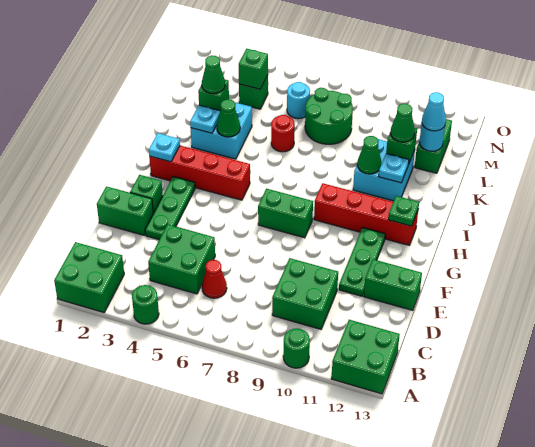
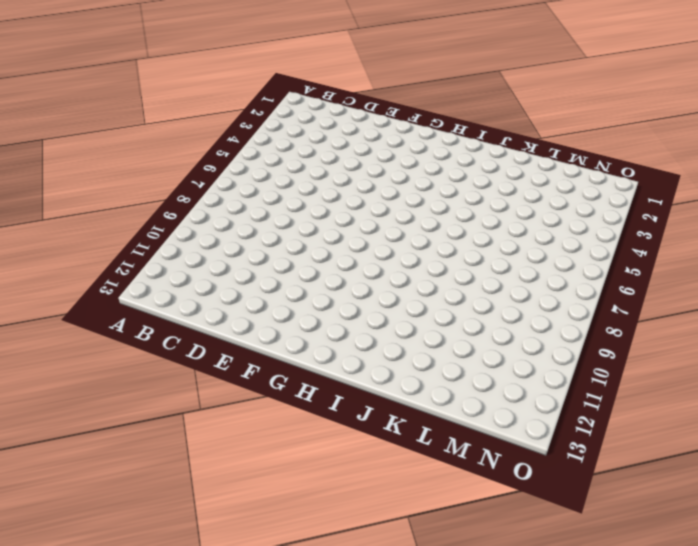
none -> green 2x2 brick [54,242,124,313]
none -> green 1x1 round brick [132,285,159,324]
none -> green 1x1 round brick [283,328,310,368]
none -> green 2x2 brick [331,320,400,394]

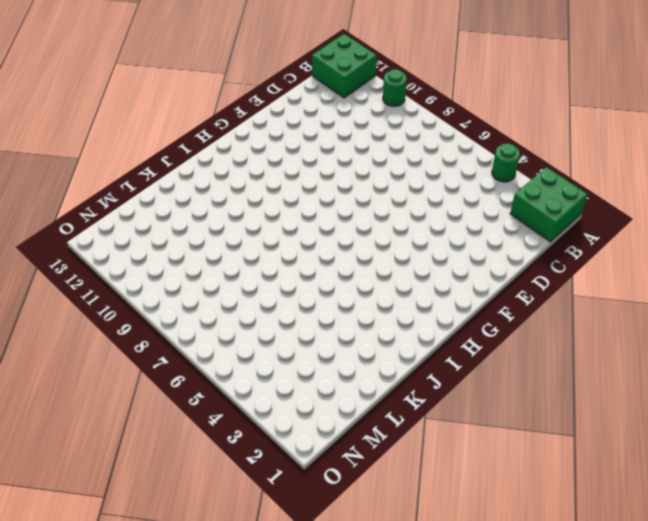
none -> green 2x2 brick [148,224,215,294]
none -> red 1x1 cone [202,260,227,298]
none -> green 2x2 brick [272,258,338,329]
none -> green 1x2 brick [97,186,153,235]

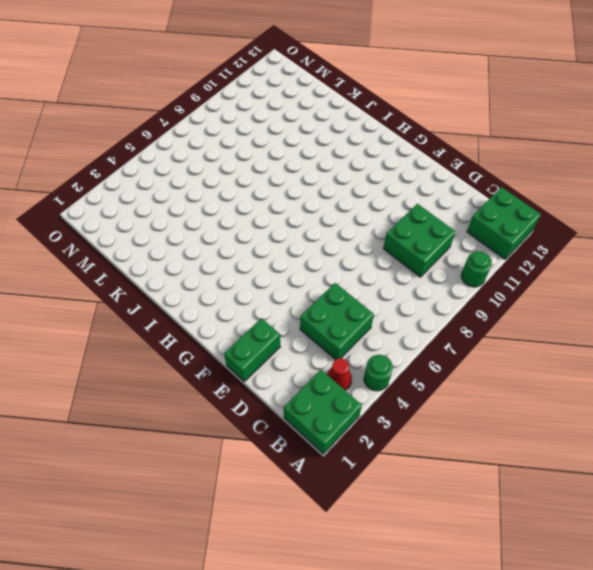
red 1x1 cone [327,358,352,390] -> red 1x1 cone moved to [202,260,227,298]
none -> green 1x3 plate [145,177,195,239]
none -> green 1x3 plate [339,227,385,296]
none -> green 1x2 brick [364,259,422,310]
none -> green 1x1 brick [130,175,163,213]

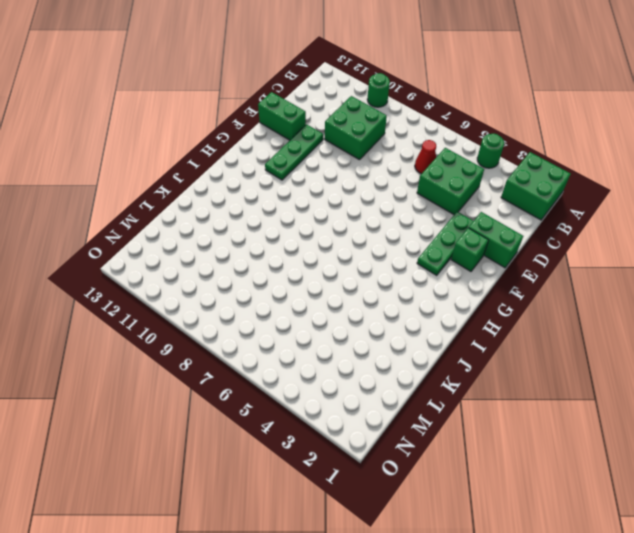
none -> green 2x2 brick [331,320,400,394]
none -> green 1x2 brick [258,189,313,238]
none -> red 1x4 brick [149,146,250,200]
none -> red 1x4 brick [314,183,418,245]

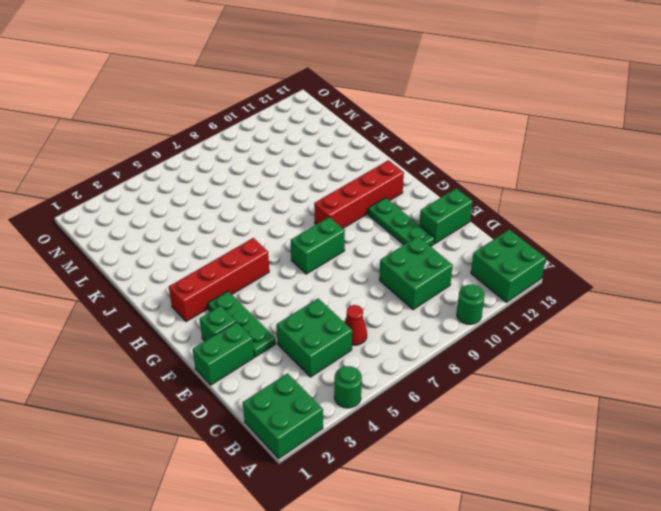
none -> cyan 2x2 brick [191,103,252,159]
none -> cyan 2x2 brick [353,139,415,201]
none -> red 1x1 round brick [271,115,295,152]
none -> green 2x2 round brick [305,88,353,144]

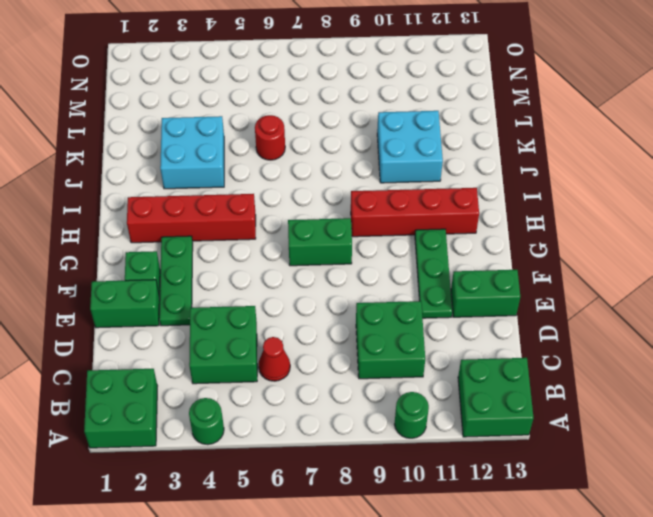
none -> green 2x2 round brick [305,88,353,144]
none -> green 1x2 brick [415,119,452,173]
none -> green 1x1 brick [239,75,268,109]
none -> cyan 1x1 round brick [287,82,310,119]

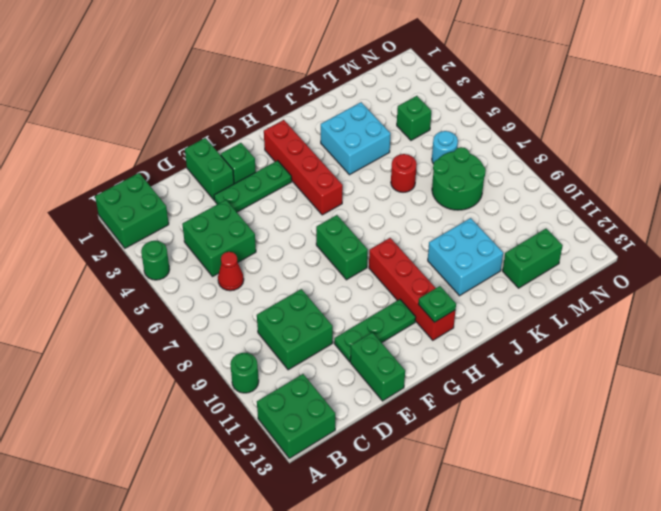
none -> cyan 1x1 plate [149,133,180,162]
none -> cyan 1x1 plate [190,105,220,133]
none -> green 1x1 cone [217,99,240,137]
none -> green 1x1 cone [357,136,381,174]

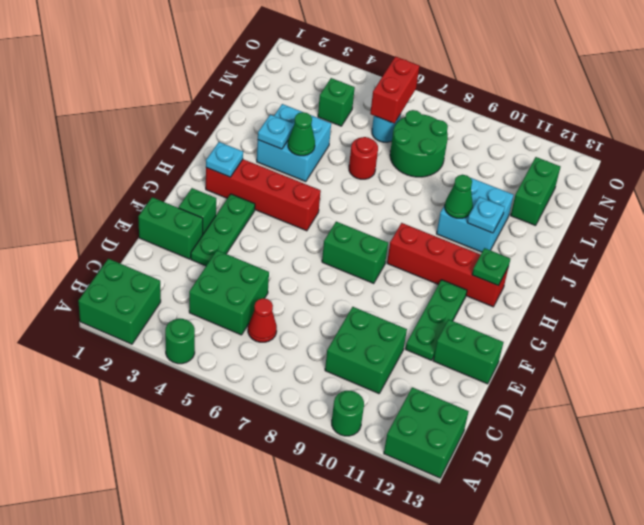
red 1x2 brick [370,56,419,123] -> none
none -> green 1x1 brick [198,80,229,111]
none -> green 1x1 brick [386,128,417,165]
none -> cyan 1x1 round brick [419,124,445,151]
none -> green 1x1 brick [239,48,268,89]

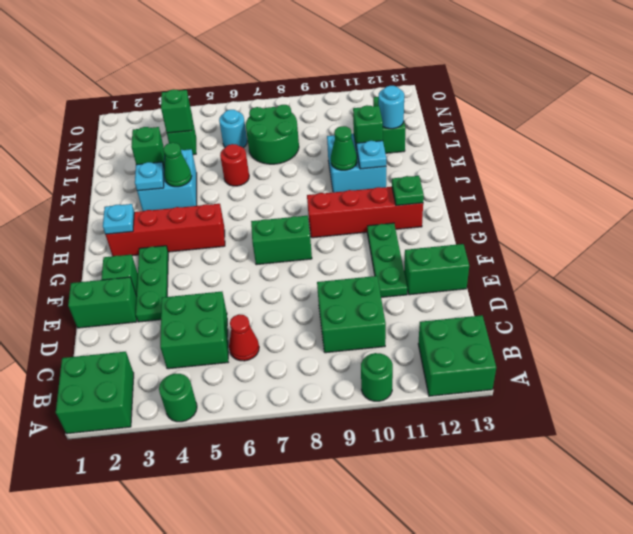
none -> green 1x1 cone [202,55,225,94]
none -> green 1x1 cone [390,103,415,142]
none -> cyan 1x1 cone [422,92,446,131]

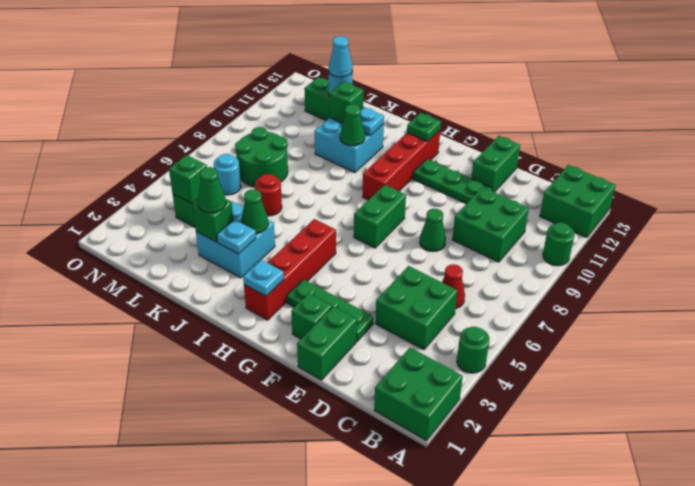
green 1x1 cone [420,209,446,252] -> green 1x1 cone moved to [390,103,415,142]

